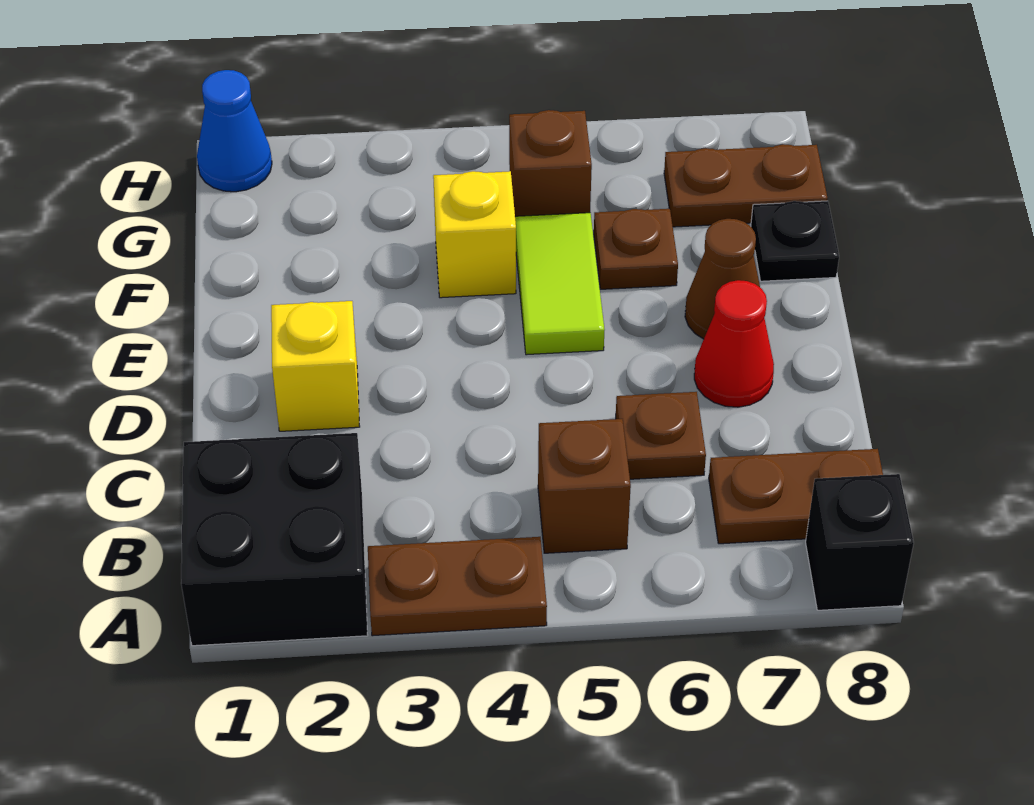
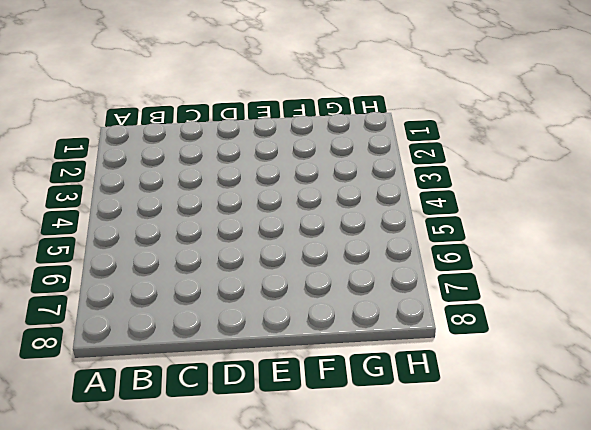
none -> black 2x2 brick [181,433,368,646]
none -> brown 1x2 plate [368,537,547,636]
none -> black 1x1 brick [806,474,914,610]

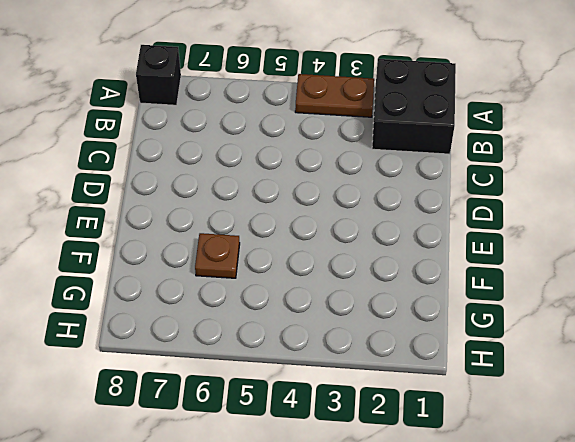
none -> brown 1x1 brick [538,419,631,553]
none -> brown 1x2 plate [709,449,883,544]
none -> brown 1x1 plate [616,392,706,479]

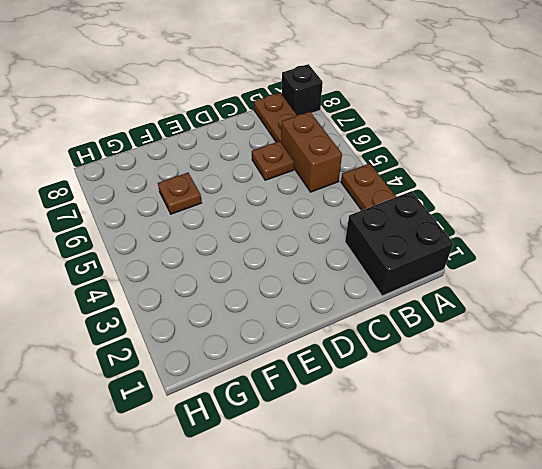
brown 1x2 brick [281,112,342,192] -> brown 1x1 brick [538,419,631,553]
none -> yellow 1x1 brick [271,301,360,431]
none -> red 1x1 cone [694,280,774,407]
none -> lime 1x2 tile [515,213,604,355]

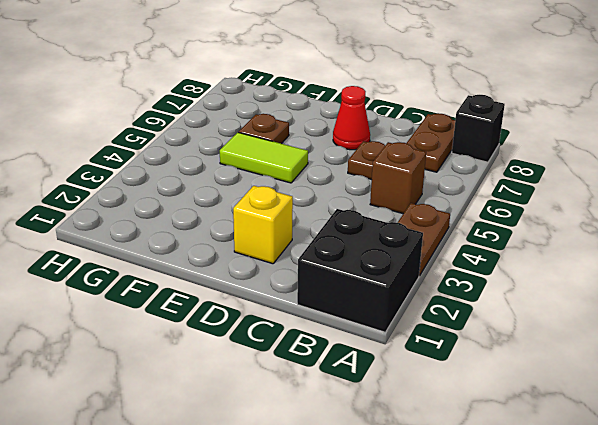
none -> brown 1x1 cone [685,219,760,339]
none -> yellow 1x1 brick [433,171,516,298]
none -> black 1x1 plate [751,201,839,281]

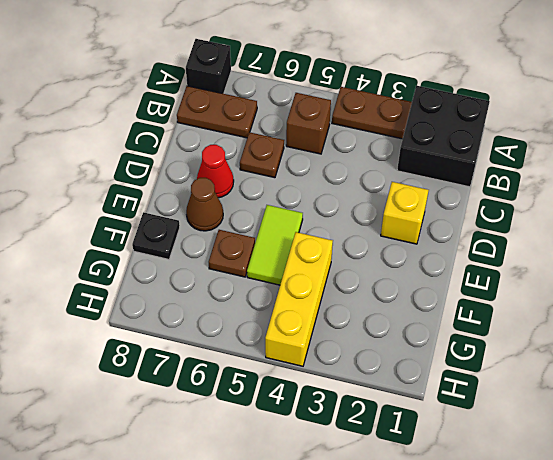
yellow 1x3 brick [265,232,333,366] -> yellow 1x1 brick [433,171,516,298]
none -> brown 1x1 brick [509,110,592,216]
none -> brown 1x2 plate [664,144,828,227]
none -> blue 1x1 cone [197,70,272,192]

